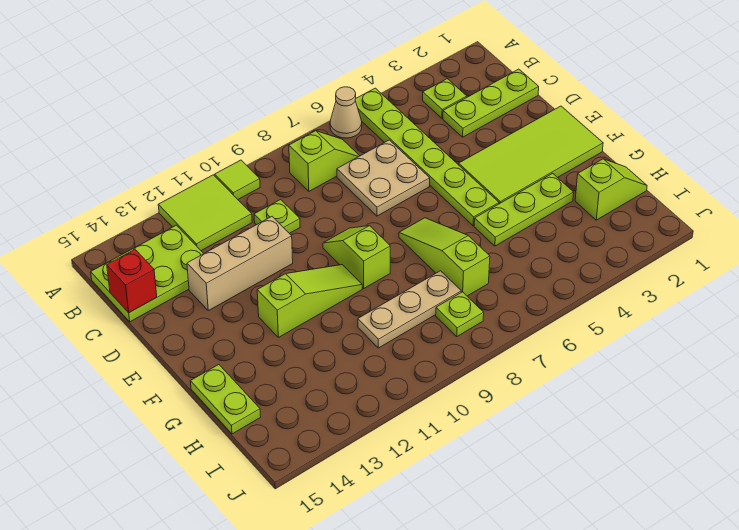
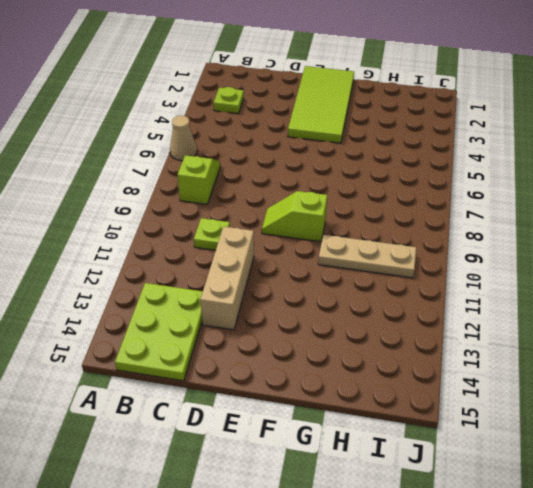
tan 1x3 plate [318,235,416,278] -> tan 1x3 plate turned to [358,271,461,348]
none -> lime 1x6 plate [355,88,499,226]
none -> lime 1x1 tile [215,160,260,199]
none -> lime 2x2 tile [158,175,252,251]

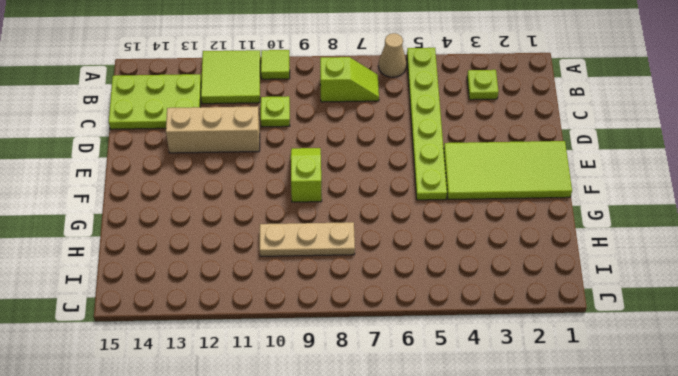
none -> lime 1x3 plate [443,69,539,137]
none -> tan 2x2 plate [337,140,430,216]
none -> lime 1x3 slope [399,218,490,296]

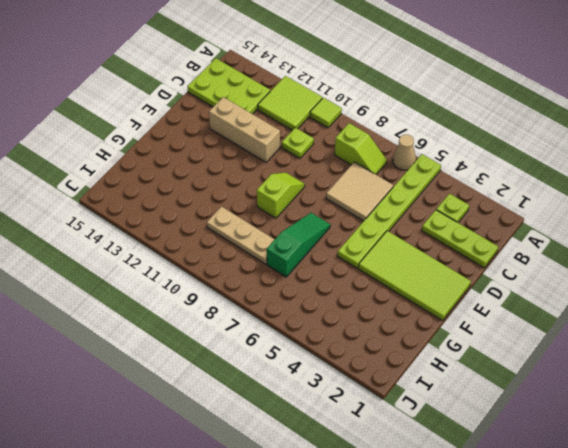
tan 2x2 tile [326,162,393,221] -> tan 2x2 plate [337,140,430,216]
green 1x3 slope [267,213,330,277] -> lime 1x3 slope [399,218,490,296]
none -> lime 1x3 slope [257,265,362,337]
none -> lime 1x3 plate [474,173,574,246]
none -> lime 1x2 plate [191,365,261,434]

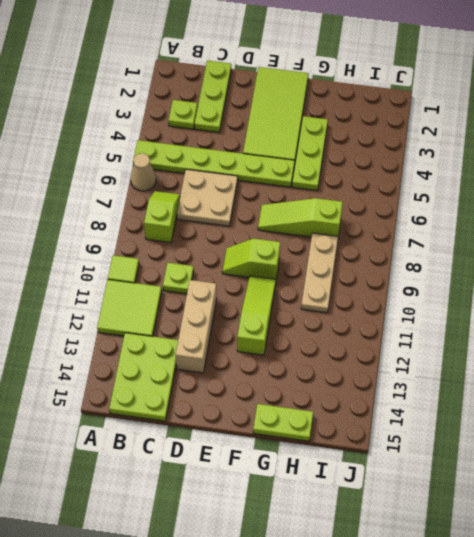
none -> lime 1x2 slope [575,159,647,220]
none -> lime 1x1 plate [436,292,484,336]
none -> red 1x1 brick [107,250,157,313]

